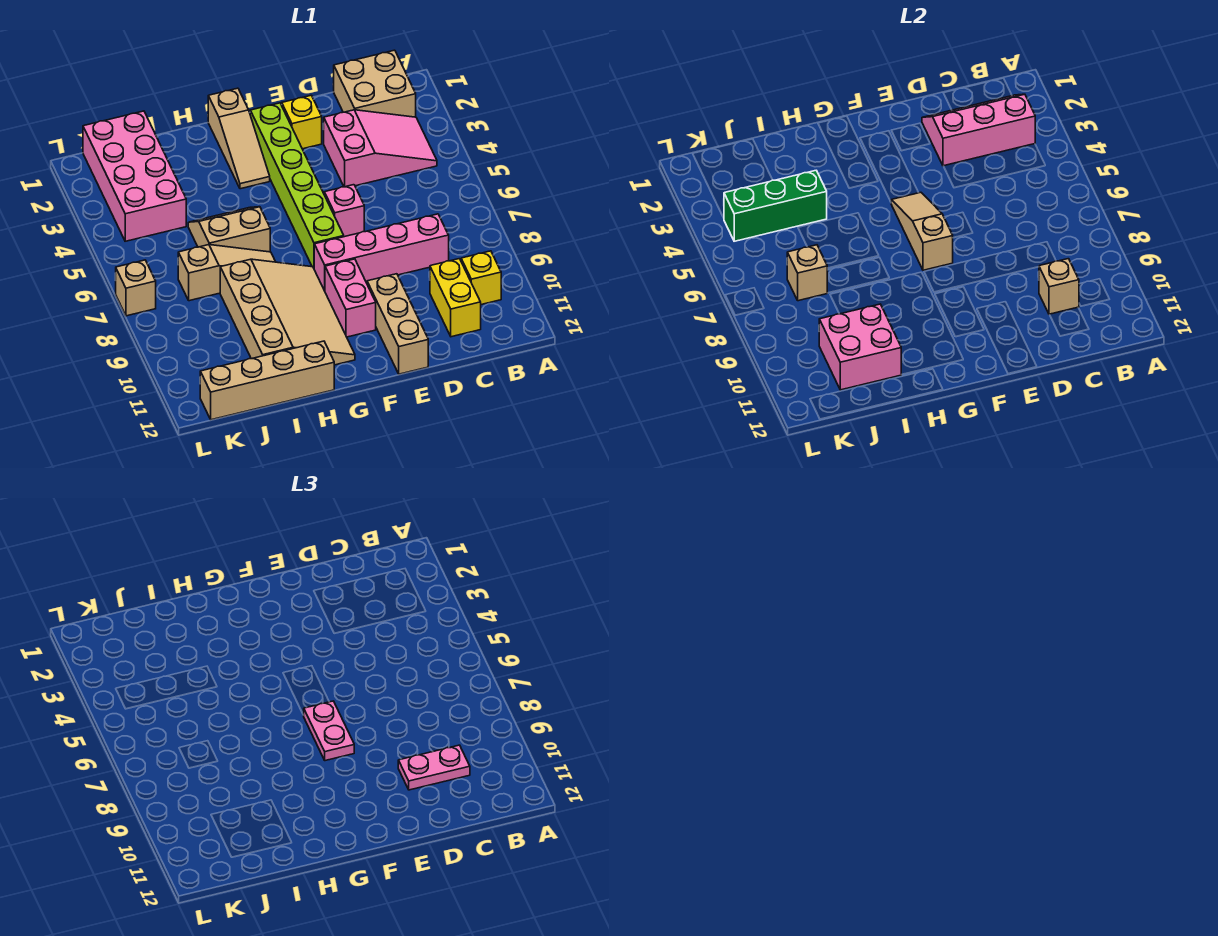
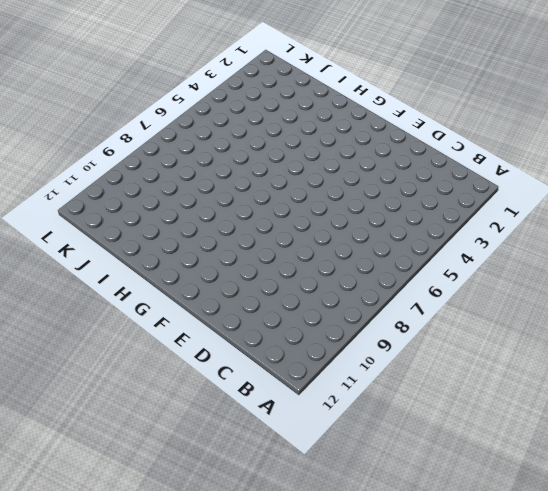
none -> tan 2x2 brick [334,50,416,117]
none -> pink 2x3 slope [324,110,437,187]
none -> yellow 1x1 brick [461,251,501,305]

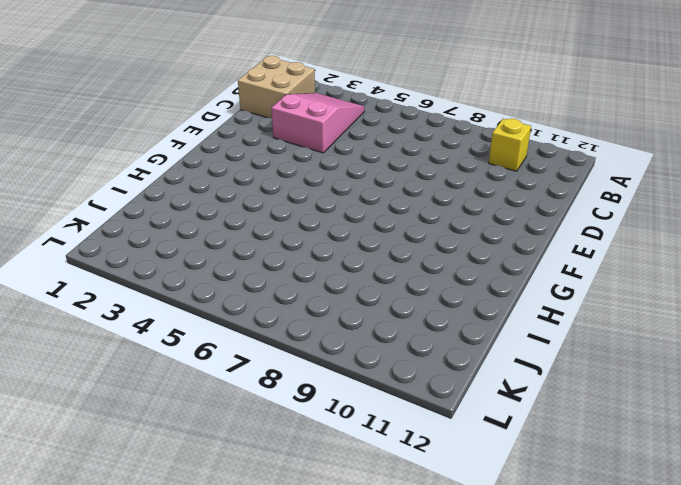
none -> pink 1x4 brick [314,214,449,291]
none -> yellow 1x2 brick [430,259,481,337]
none -> yellow 1x1 brick [282,95,322,149]

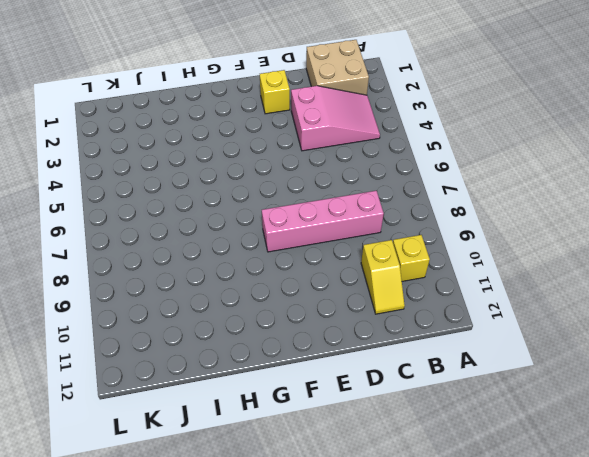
yellow 1x2 slope [361,240,405,314] -> yellow 1x2 brick [430,259,481,337]
none -> pink 1x1 brick [324,185,364,237]
none -> tan 1x3 brick [367,274,428,374]
none -> lime 1x6 brick [250,103,344,268]

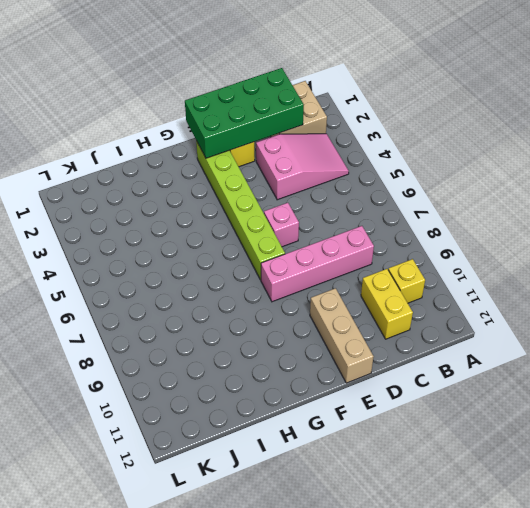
green 2x4 brick [185,68,304,158] -> pink 2x3 slope [922,94,1035,166]
none -> pink 1x2 brick [325,259,376,337]
none -> tan 1x3 slope [208,88,270,189]
none -> tan 3x4 slope [220,259,355,365]

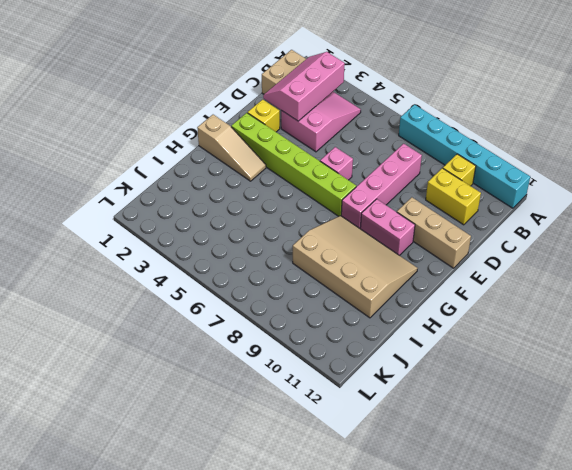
cyan 1x6 brick [399,105,530,208] -> none
none -> tan 2x2 slope [188,207,270,252]
none -> tan 1x3 slope [178,245,275,301]
none -> tan 1x4 brick [200,341,334,420]

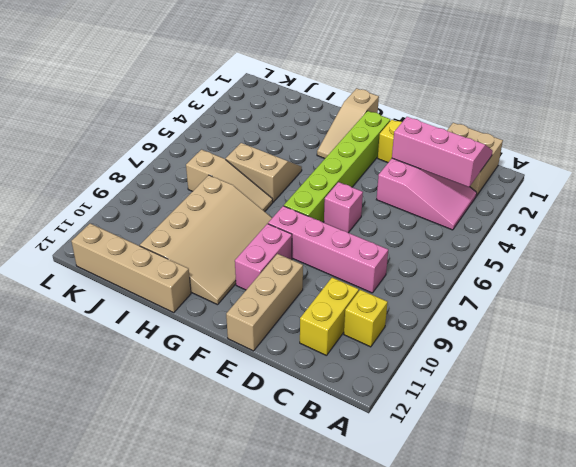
none -> pink 2x4 brick [83,111,186,241]
none -> tan 1x1 brick [116,260,156,316]
none -> tan 1x1 brick [1039,259,1079,314]

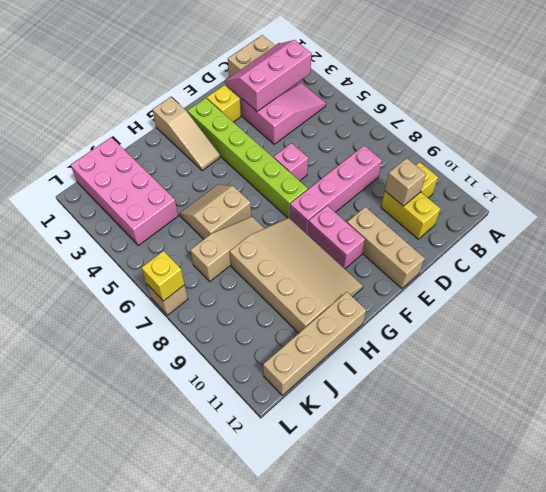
yellow 1x1 brick [142,251,185,301] -> none
none -> tan 1x3 slope [891,192,953,270]
none -> green 1x3 brick [724,170,827,241]
none -> pink 2x2 brick [819,304,901,390]

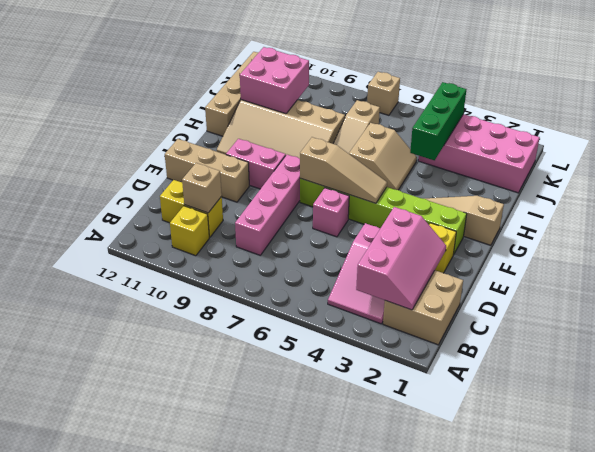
none -> tan 1x1 brick [787,245,827,301]
none -> pink 1x2 plate [398,745,470,790]
none -> pink 1x2 plate [304,701,354,761]

